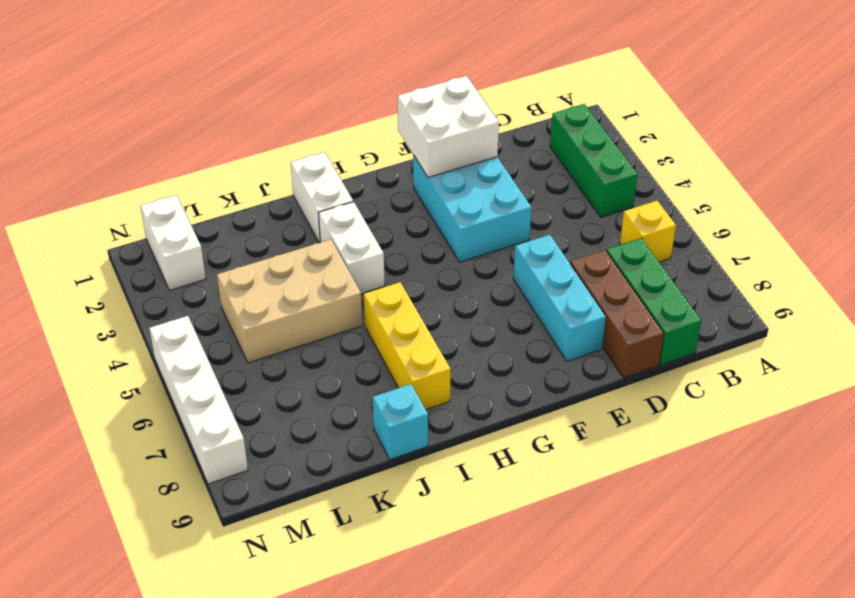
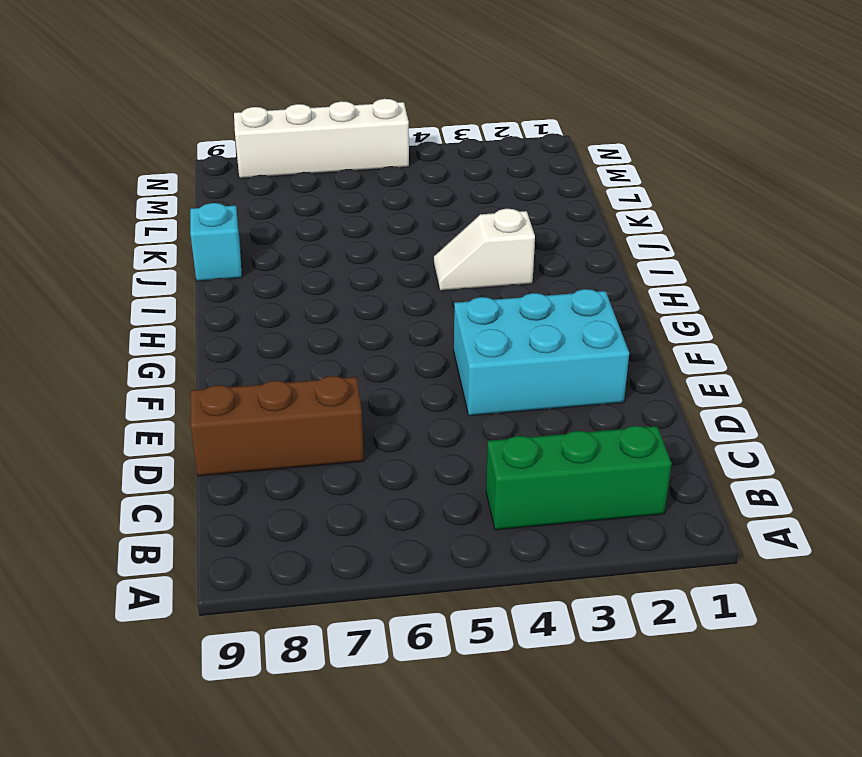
white 1x2 slope [434,209,535,291] -> white 1x2 brick [318,202,385,294]
none -> yellow 1x1 brick [620,201,676,262]
none -> green 1x3 brick [607,238,701,365]
none -> cyan 1x3 brick [513,235,606,361]

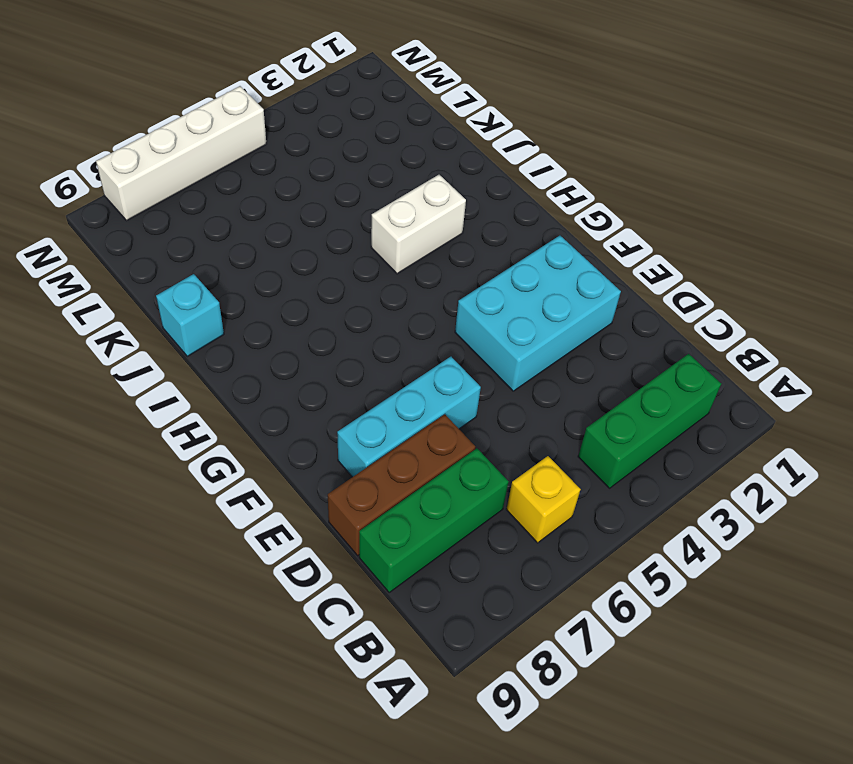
none -> white 1x2 brick [290,152,353,243]
none -> yellow 1x3 brick [364,282,451,410]
none -> tan 2x3 brick [217,239,362,363]

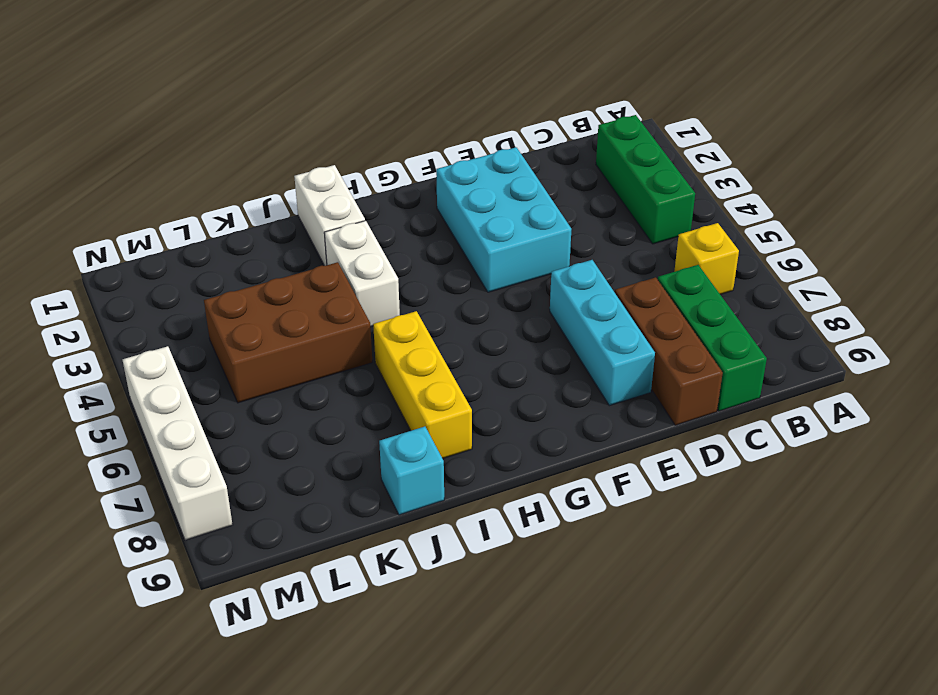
brown 2x3 brick [204,262,372,403] -> tan 2x3 brick [217,239,362,363]
none -> white 1x2 brick [140,195,206,290]
none -> white 2x2 brick [398,76,499,177]

